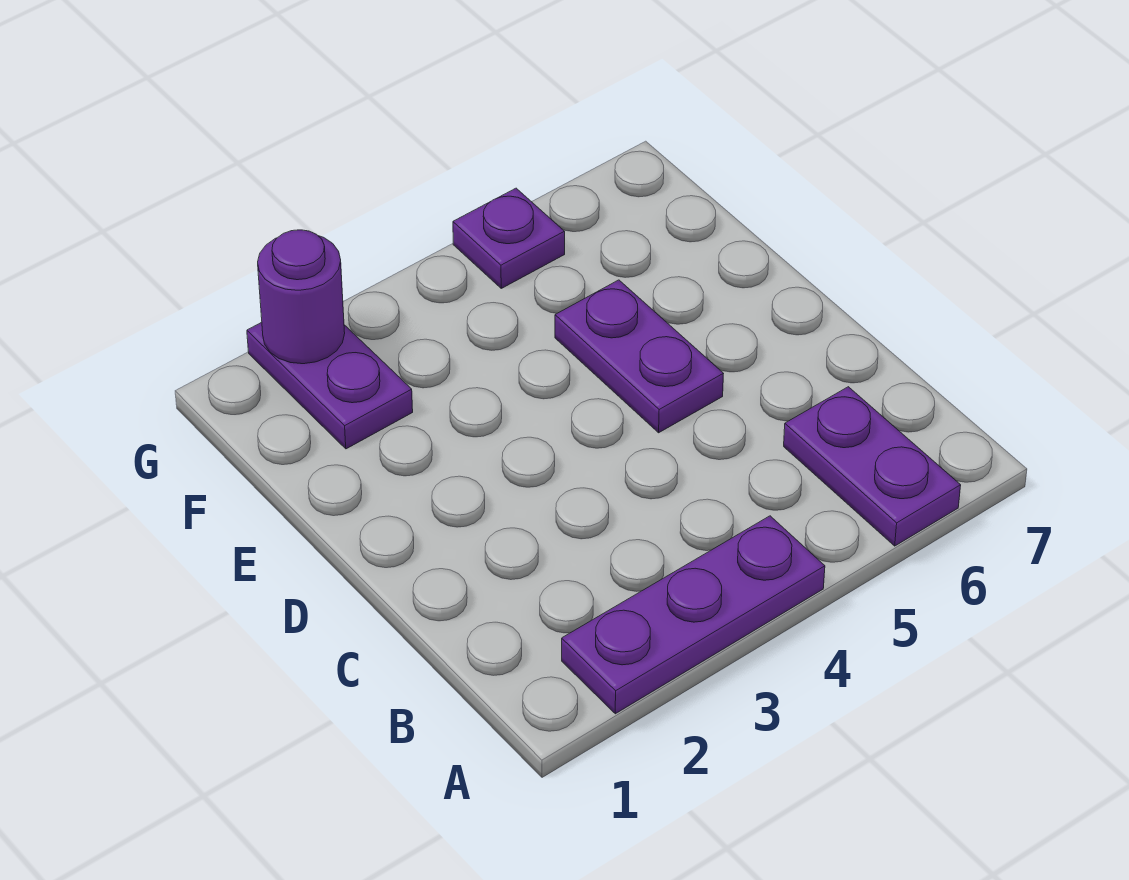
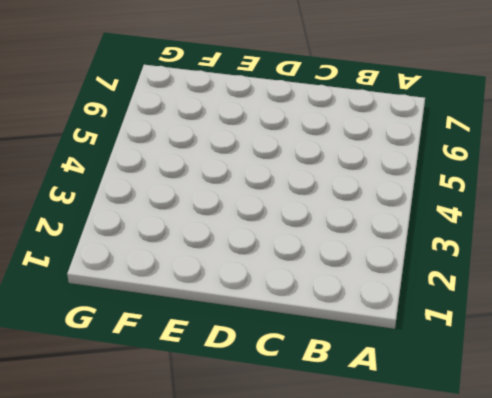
none -> purple 1x3 plate [562,516,825,714]
none -> purple 1x2 plate [784,387,961,546]

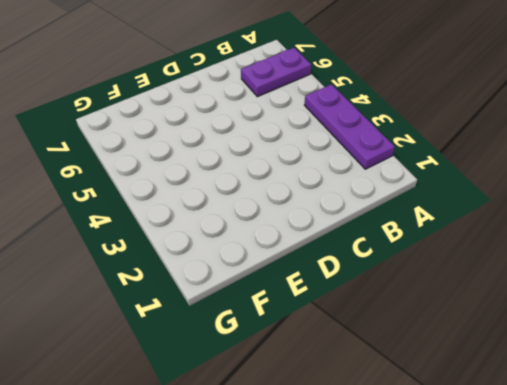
none -> purple 1x2 plate [555,280,724,433]
none -> purple 1x2 plate [247,322,413,449]

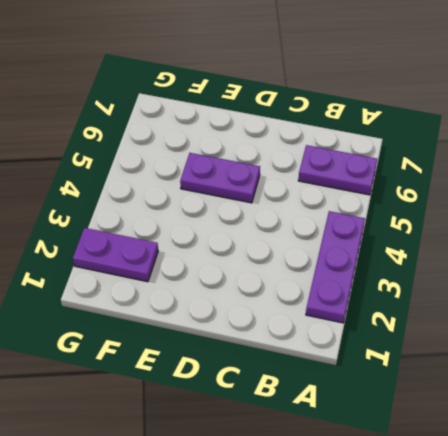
none -> purple 1x1 plate [453,188,565,288]
none -> purple 1x1 round brick [258,230,345,364]

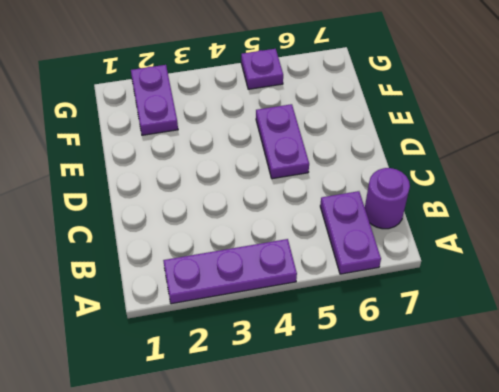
purple 1x1 round brick [365,168,410,229] -> purple 1x1 round brick moved to [258,230,345,364]

